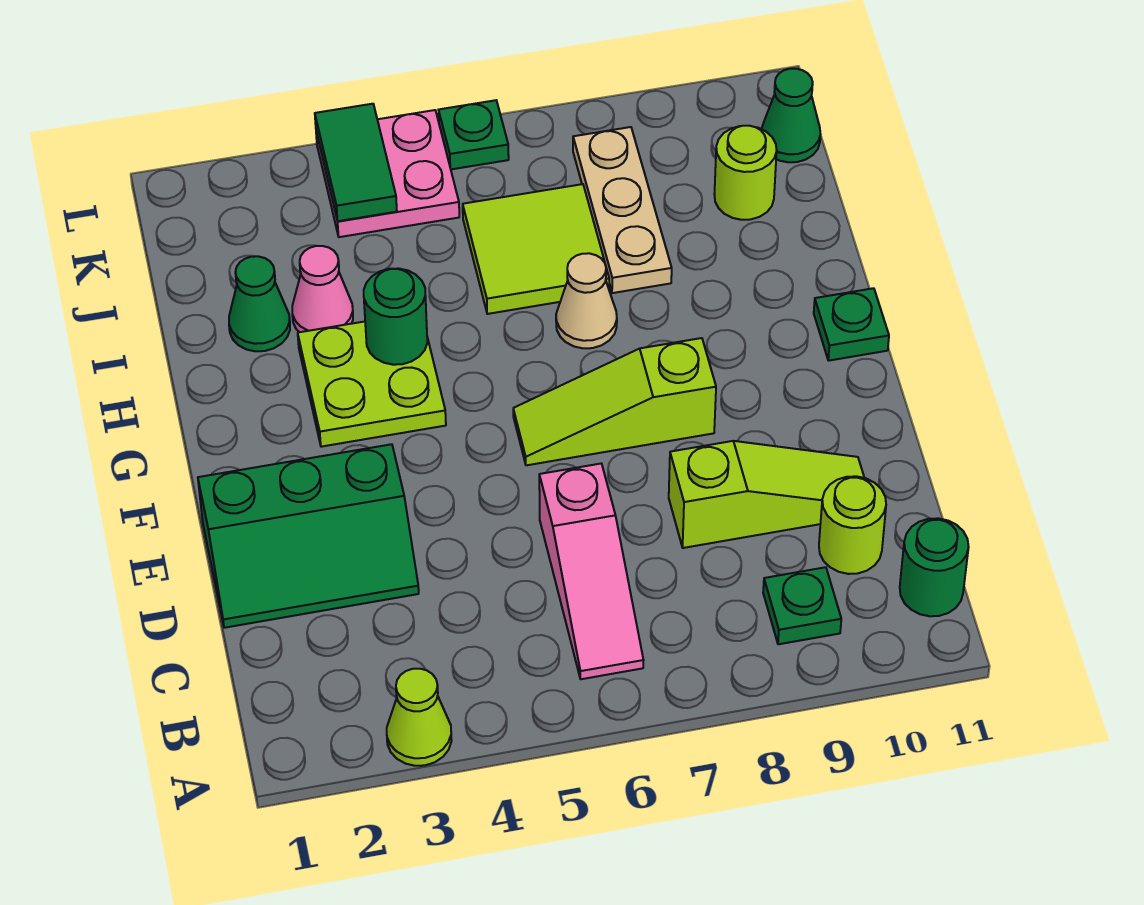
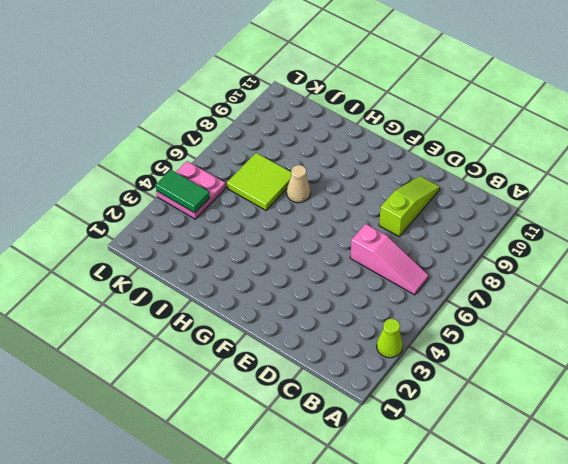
none -> green 1x1 plate [763,567,841,644]
none -> green 1x1 round brick [900,518,969,616]
none -> lime 1x1 round brick [819,476,886,574]

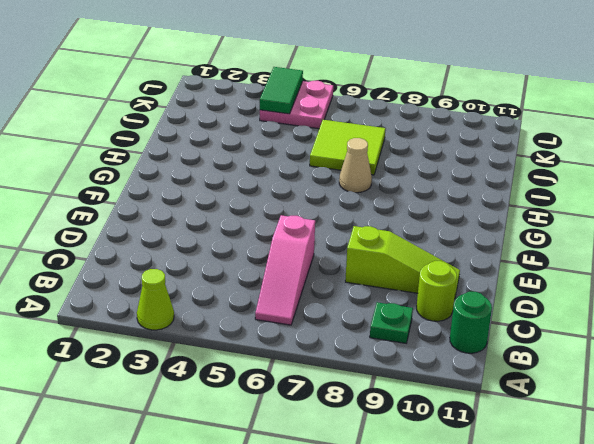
none -> green 2x3 slope [198,444,419,628]
none -> lime 1x3 slope [513,338,716,465]
none -> lime 2x2 plate [298,322,446,447]

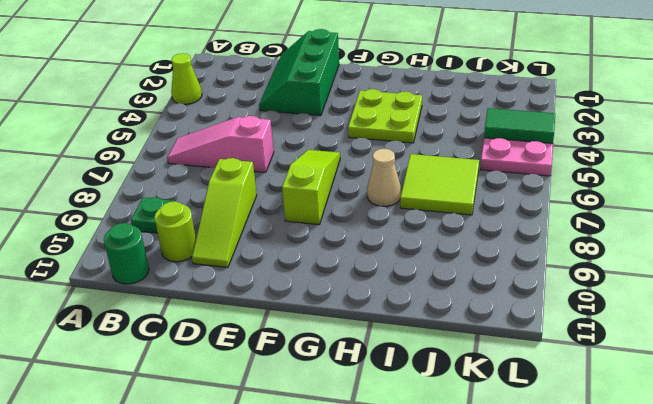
none -> green 1x1 plate [814,288,889,361]
none -> green 1x1 cone [229,256,290,351]
none -> pink 1x1 cone [292,246,353,332]

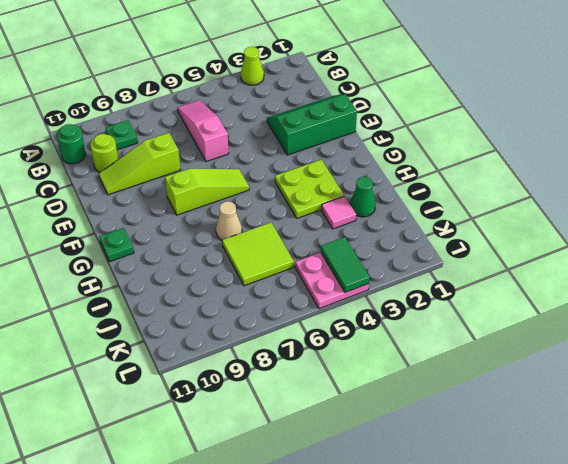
pink 1x1 tile [322,196,356,229] -> pink 1x1 cone [292,246,353,332]
none -> tan 1x3 plate [573,127,672,293]
none -> lime 1x1 round brick [714,126,777,220]
none -> green 1x1 cone [762,69,821,162]

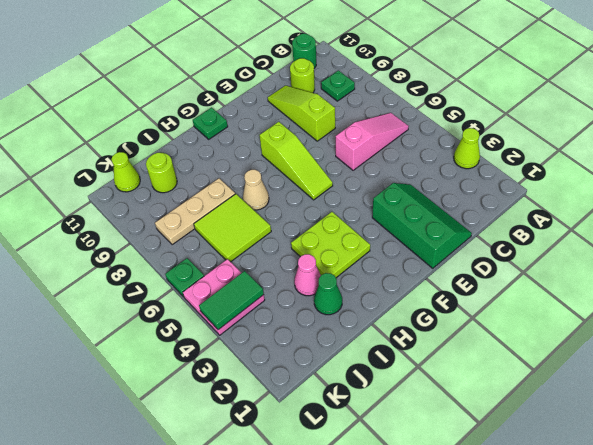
lime 1x1 cone [111,152,140,192] -> green 1x1 cone [762,69,821,162]
none -> green 1x1 round brick [364,268,427,365]

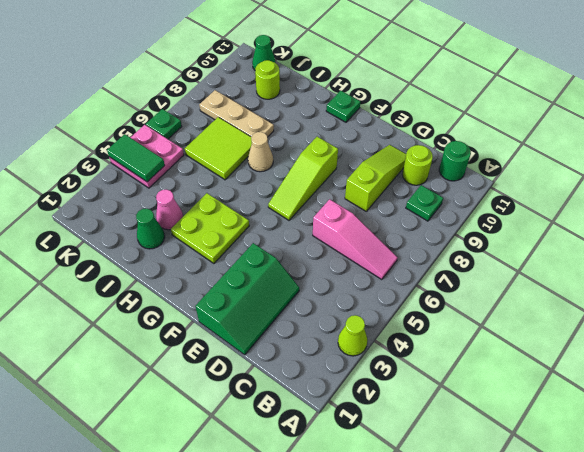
none -> green 1x1 round brick [364,268,427,365]

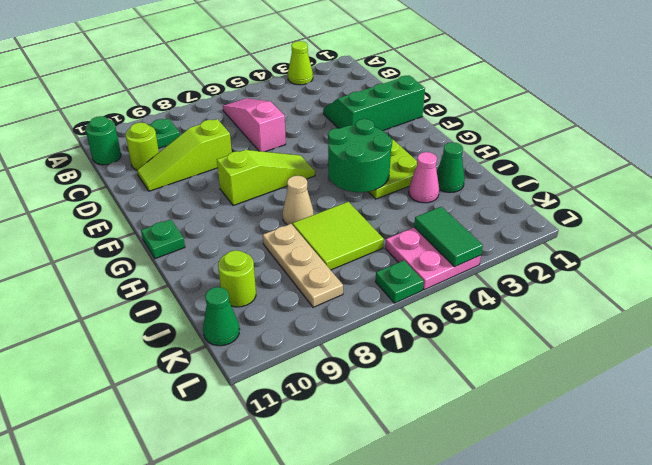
green 2x2 round brick [328,119,392,192] -> green 1x1 round brick [364,268,427,365]

